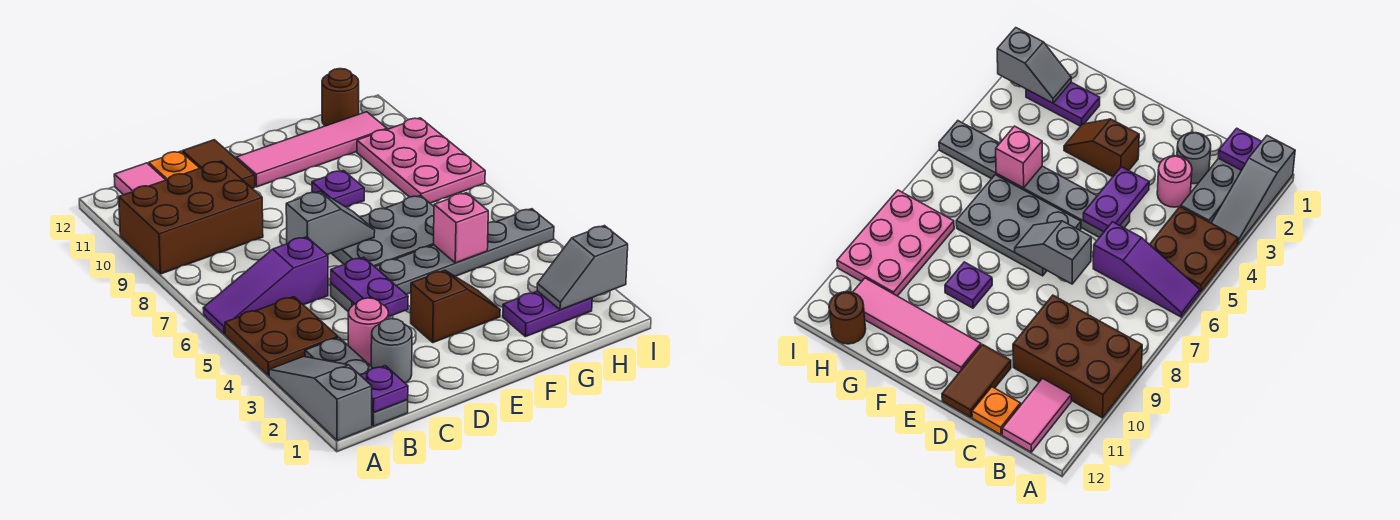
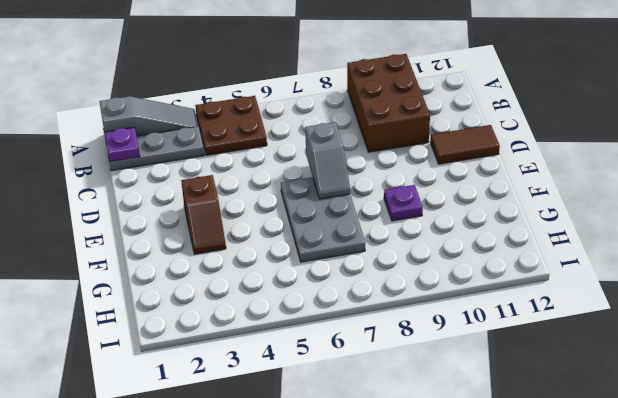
none -> purple 1x3 slope [203,237,328,334]
none -> pink 1x2 tile [114,163,165,195]
none -> grey 1x1 round brick [371,319,412,383]

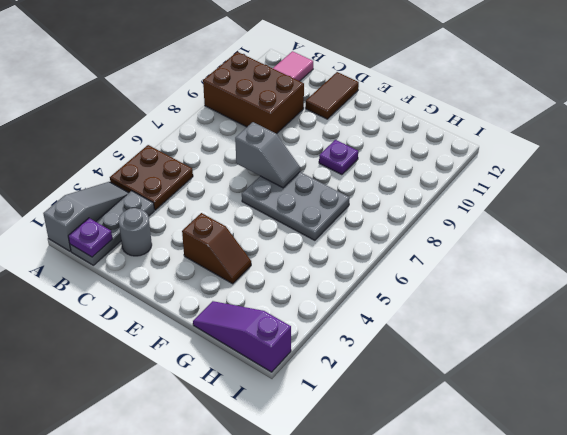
purple 1x3 slope [193,301,291,372] -> purple 1x3 slope moved to [203,237,328,334]
none -> pink 1x1 round brick [348,298,389,365]
none -> orange 1x1 plate [149,151,200,180]
none -> grey 1x6 plate [331,209,554,312]

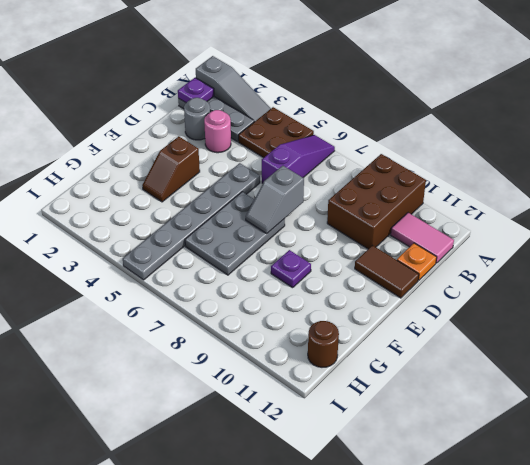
none -> pink 1x4 tile [236,112,387,187]
none -> purple 1x2 plate [503,291,592,337]
none -> pink 2x3 plate [357,118,485,203]

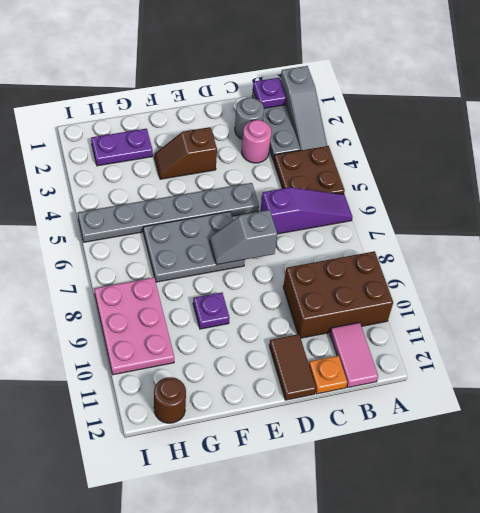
none -> pink 1x4 tile [236,112,387,187]
none -> purple 1x2 plate [331,257,408,316]
none -> pink 1x1 brick [434,193,488,263]

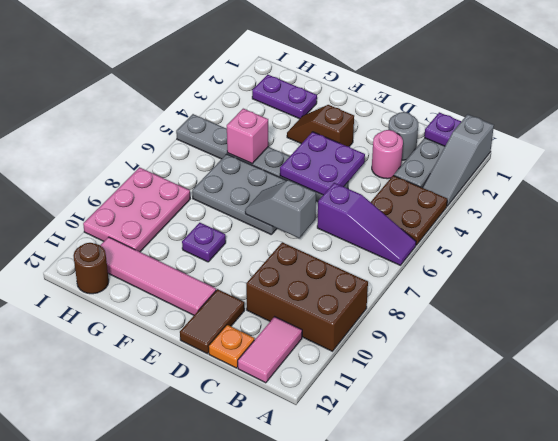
purple 2x2 plate [280,132,365,195] -> purple 1x2 plate [331,257,408,316]
none -> grey 1x2 slope [537,226,628,310]

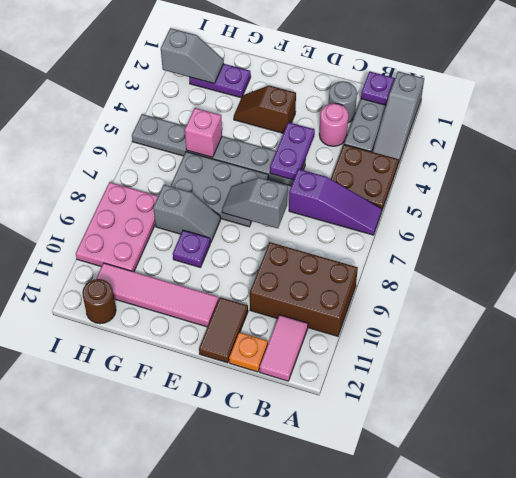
grey 1x2 slope [153,185,221,243] -> none

